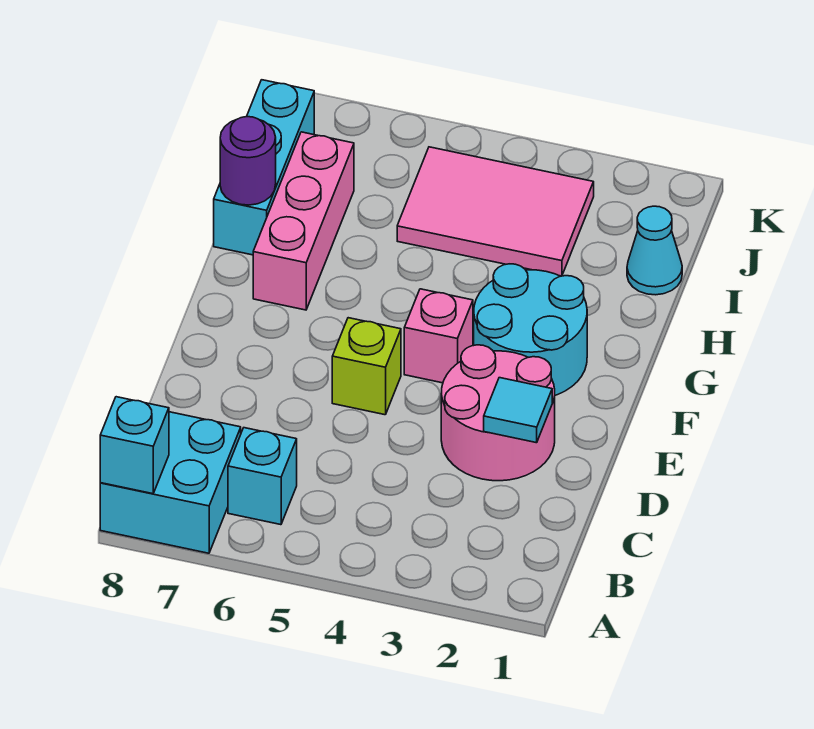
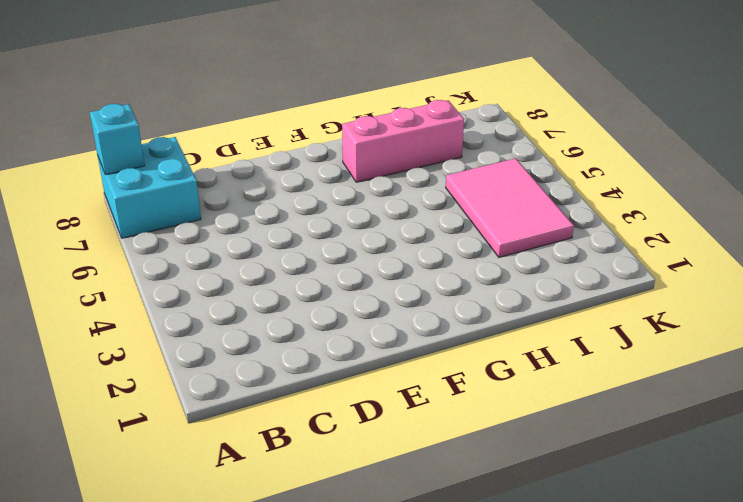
none -> cyan 1x1 brick [228,428,297,525]
none -> pink 2x2 round brick [441,345,555,481]
none -> lime 1x1 brick [332,318,401,415]

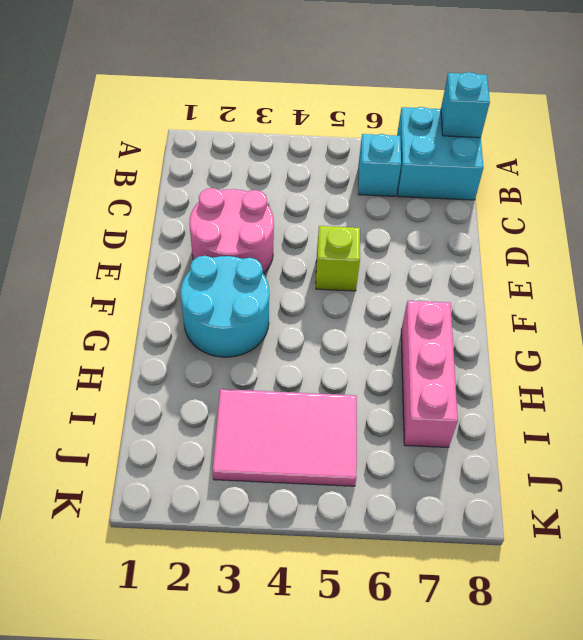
none -> pink 1x1 brick [404,289,473,383]
none -> cyan 1x3 brick [214,80,314,255]
none -> cyan 1x1 cone [627,206,682,295]

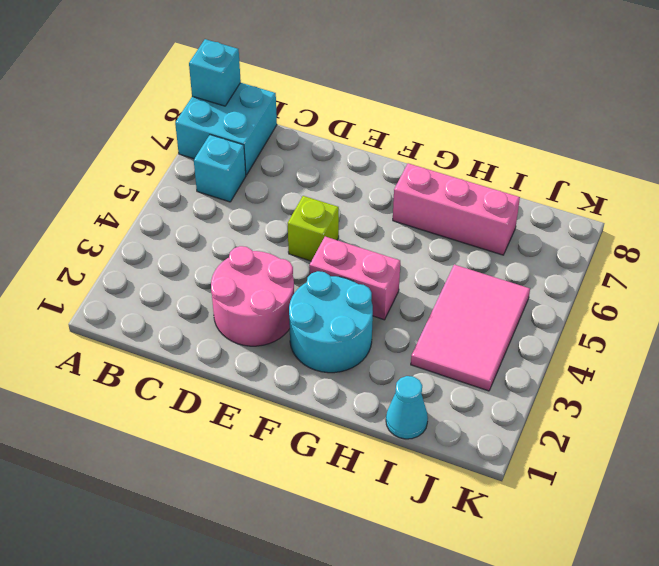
pink 1x2 brick [309,237,400,320] -> pink 1x1 brick [404,289,473,383]
none -> cyan 1x3 brick [214,80,314,255]
none -> cyan 1x1 tile [484,378,552,443]
none -> purple 1x1 round brick [220,117,276,205]

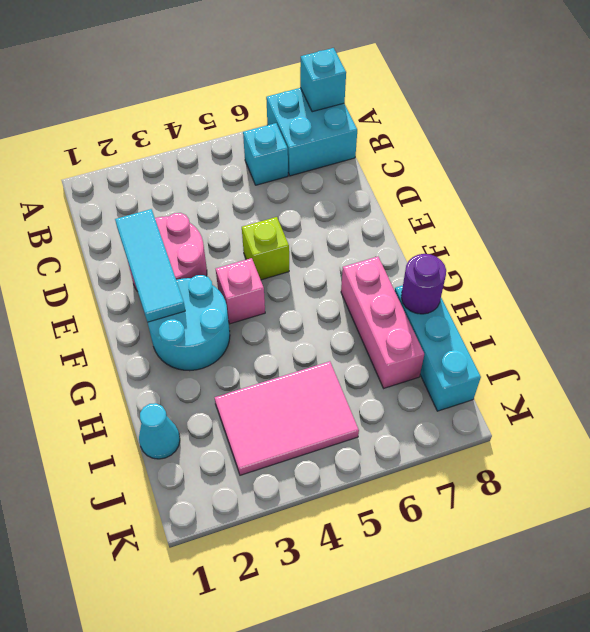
cyan 1x3 tile [115,209,185,322] -> cyan 1x1 tile [484,378,552,443]

